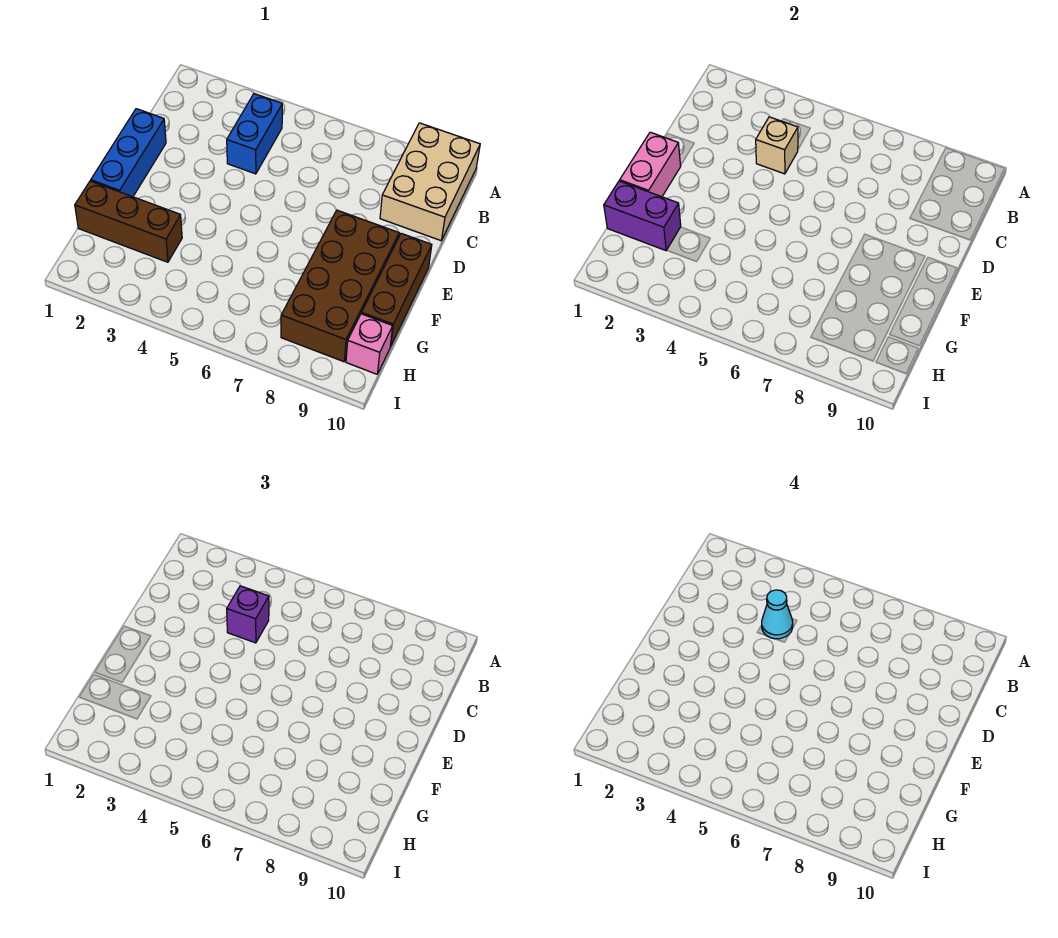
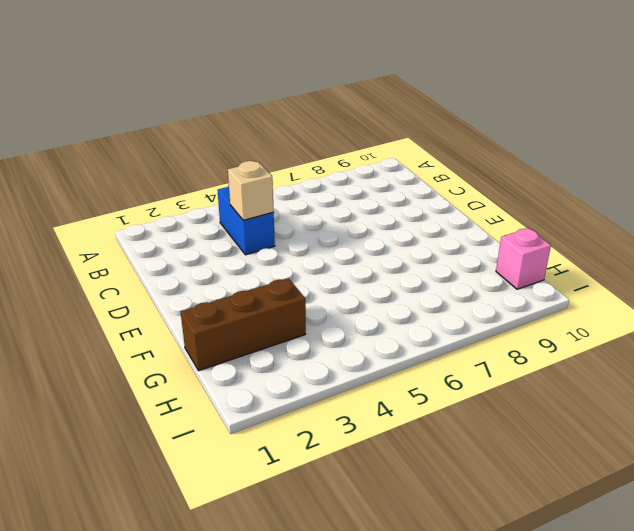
none -> tan 2x3 brick [380,123,480,241]
none -> blue 1x3 brick [91,109,166,197]
none -> brown 2x4 brick [281,210,399,362]

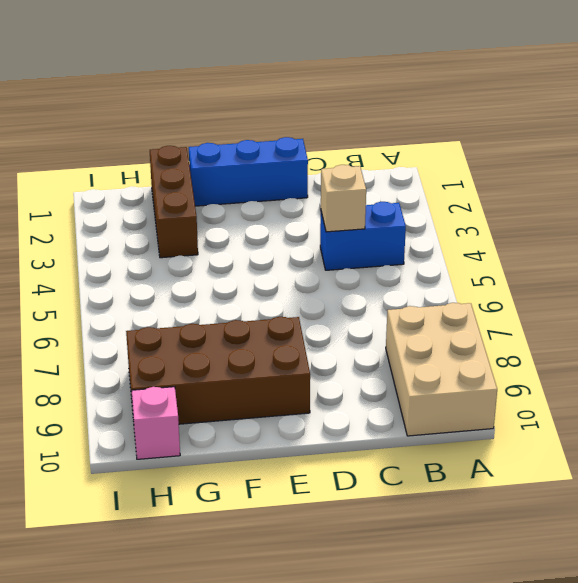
tan 2x3 brick [386,303,497,436] -> tan 2x3 brick turned to [380,123,480,241]
none -> brown 1x3 brick [361,233,432,347]
none -> pink 1x2 brick [620,132,681,197]
none -> purple 1x2 brick [604,181,681,251]

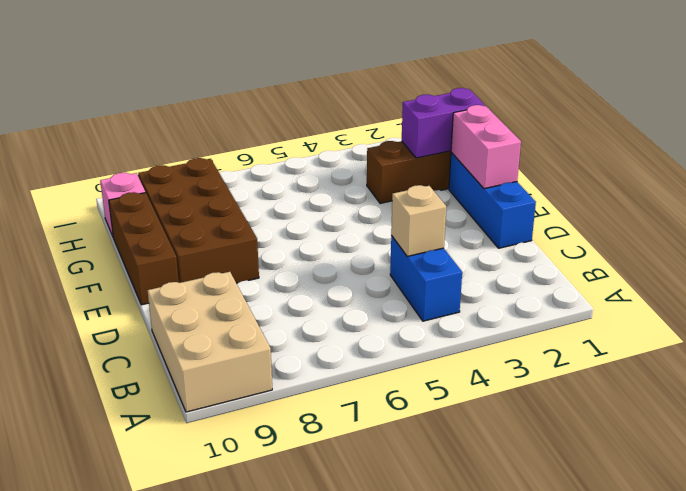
none -> purple 1x1 brick [227,586,269,643]
none -> cyan 1x1 cone [762,590,793,639]

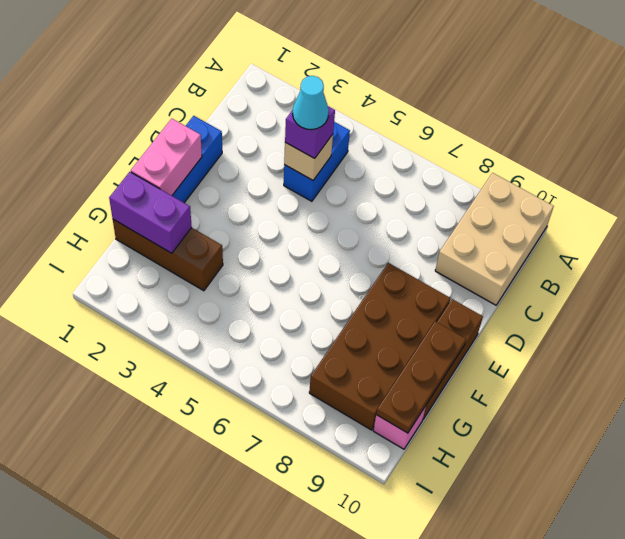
brown 1x3 plate [376,321,466,433] -> none

